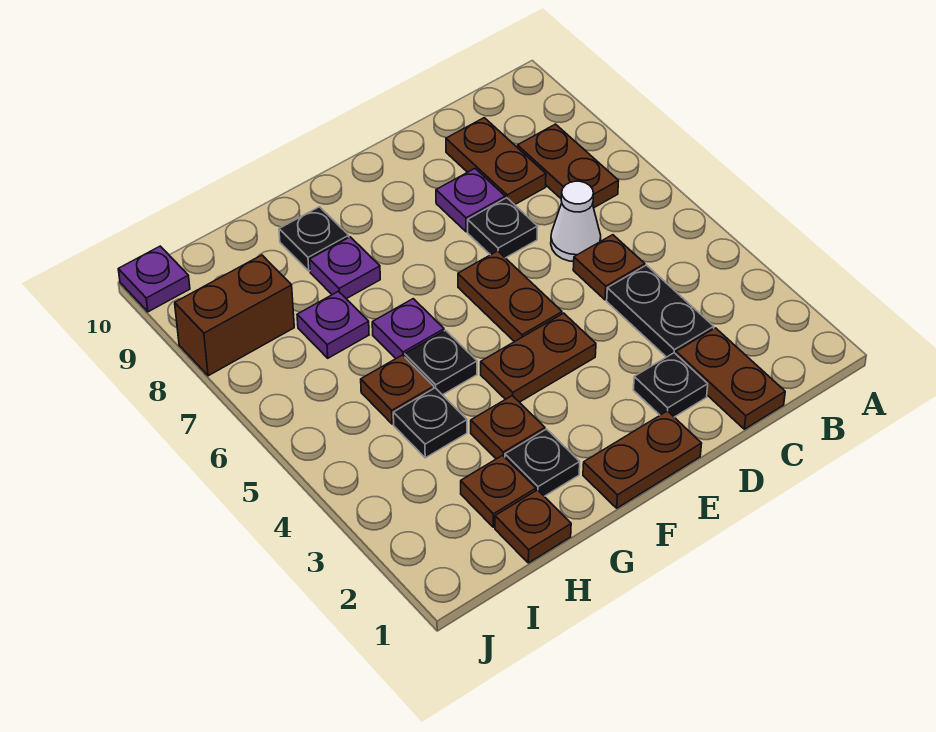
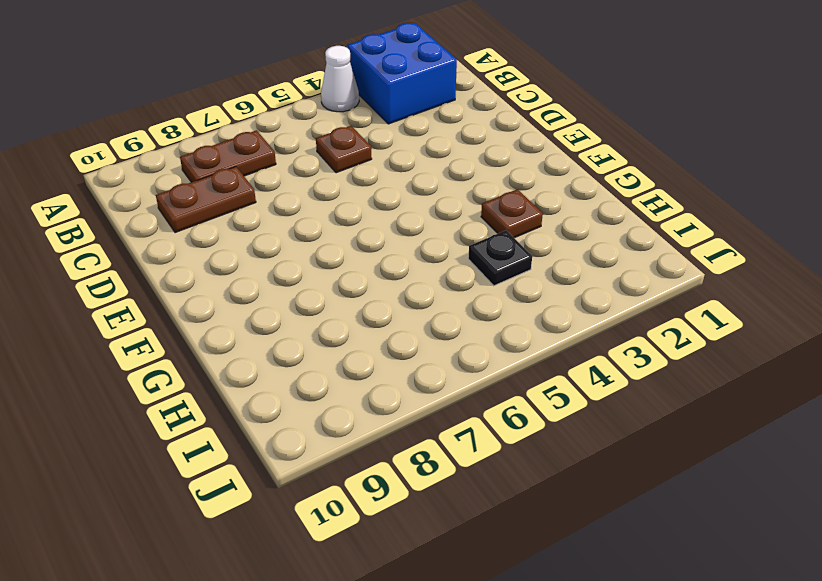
blue 2x2 brick [348,23,457,124] -> none
white 1x1 cone [321,46,359,112] -> white 1x1 cone moved to [551,181,601,262]
none -> brown 1x2 plate [676,328,785,429]
none -> black 1x2 plate [607,265,714,357]
none -> black 1x1 plate [633,353,708,417]

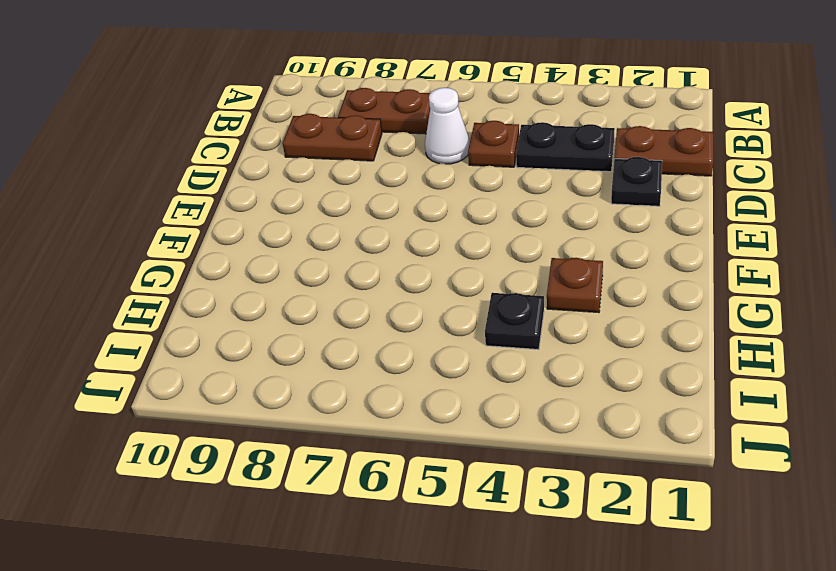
none -> black 1x1 plate [468,198,538,258]
none -> purple 1x1 plate [436,169,505,232]
none -> brown 1x2 plate [583,411,702,508]

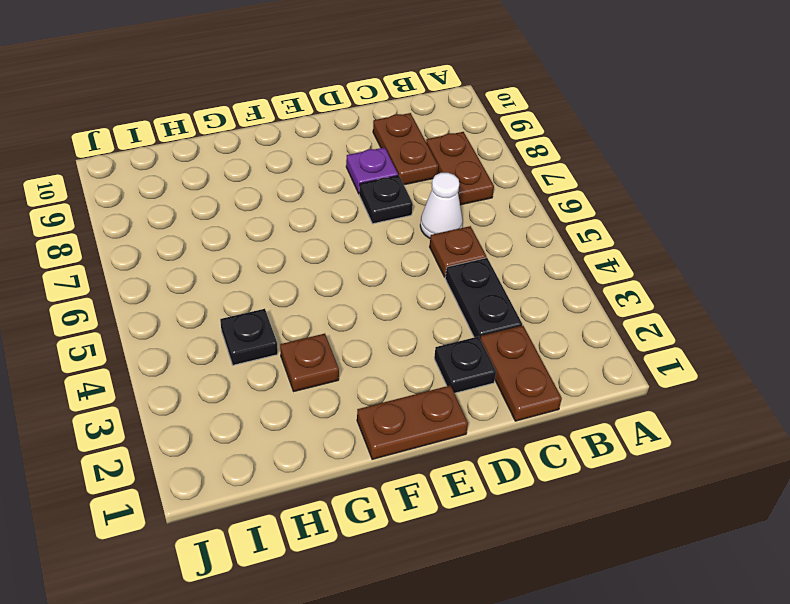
none -> brown 1x2 plate [481,313,596,402]
none -> brown 1x2 plate [458,251,562,342]
none -> black 1x1 plate [505,429,580,496]

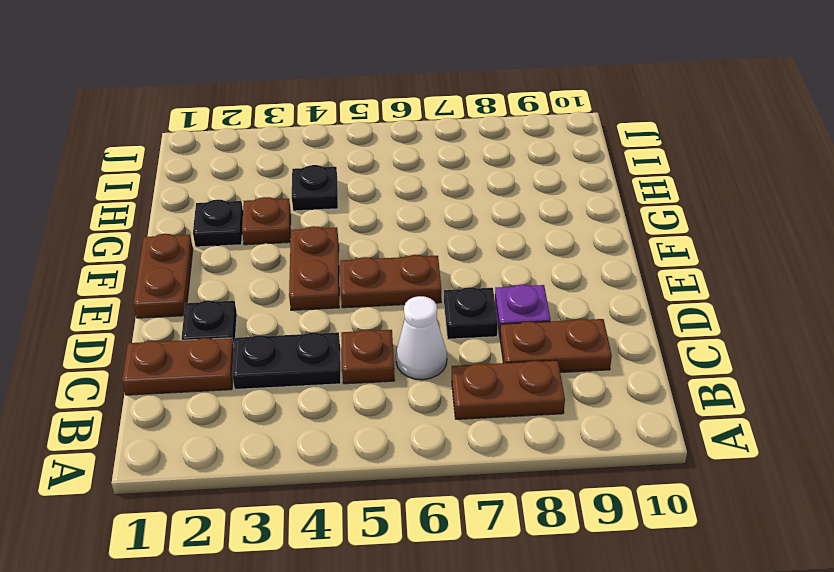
none -> black 1x1 plate [405,330,477,395]
none -> purple 1x1 plate [372,299,444,358]
none -> purple 1x1 plate [310,237,380,299]

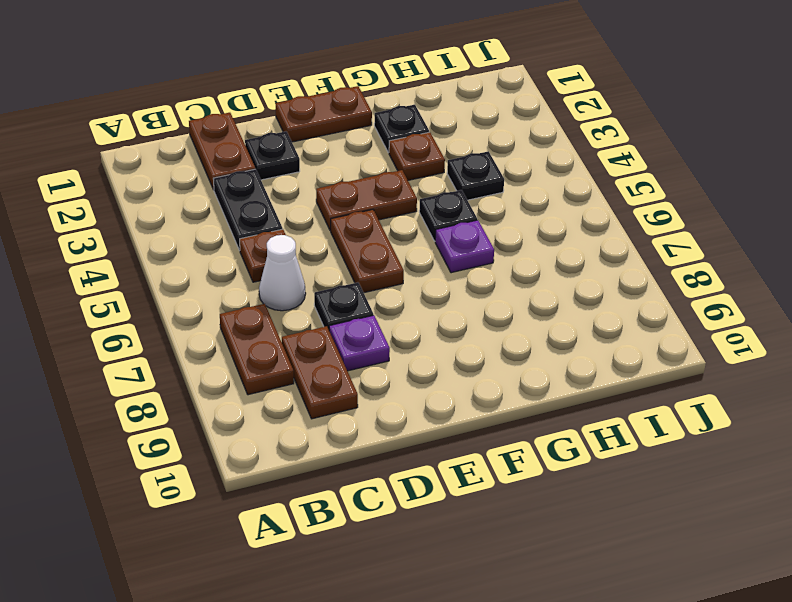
none -> purple 1x1 plate [310,237,380,299]
none -> black 1x1 plate [279,207,349,271]
none -> brown 1x1 plate [495,490,571,563]

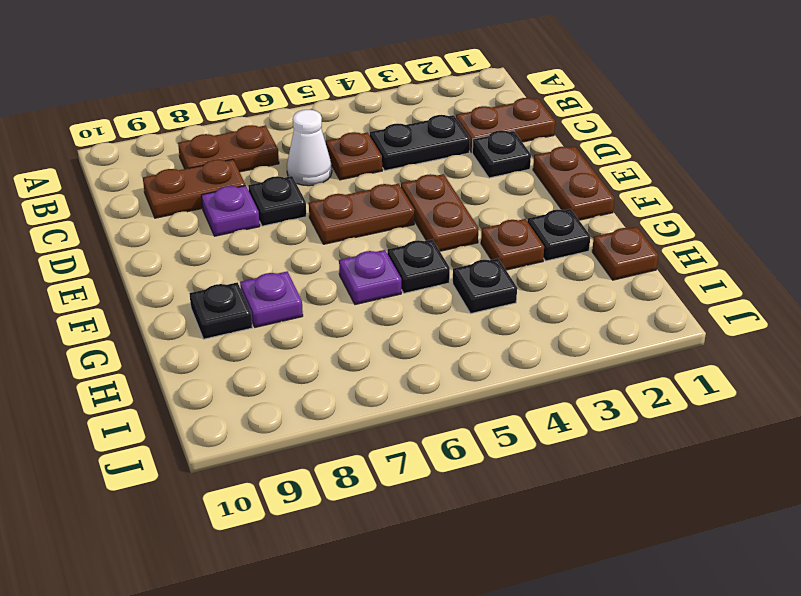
none -> brown 1x1 plate [461,455,536,527]
none -> brown 1x1 plate [361,355,434,424]
none -> purple 1x1 plate [297,291,369,358]

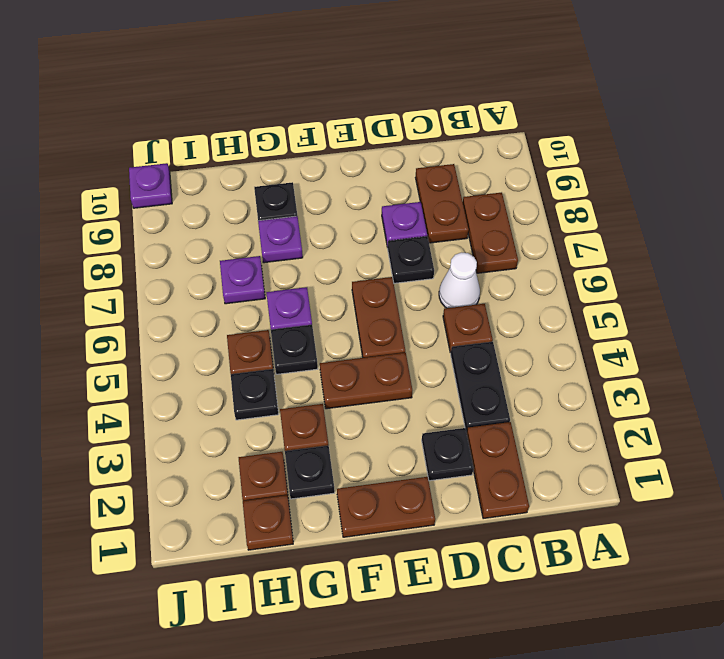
none -> brown 1x2 brick [175,255,294,376]

